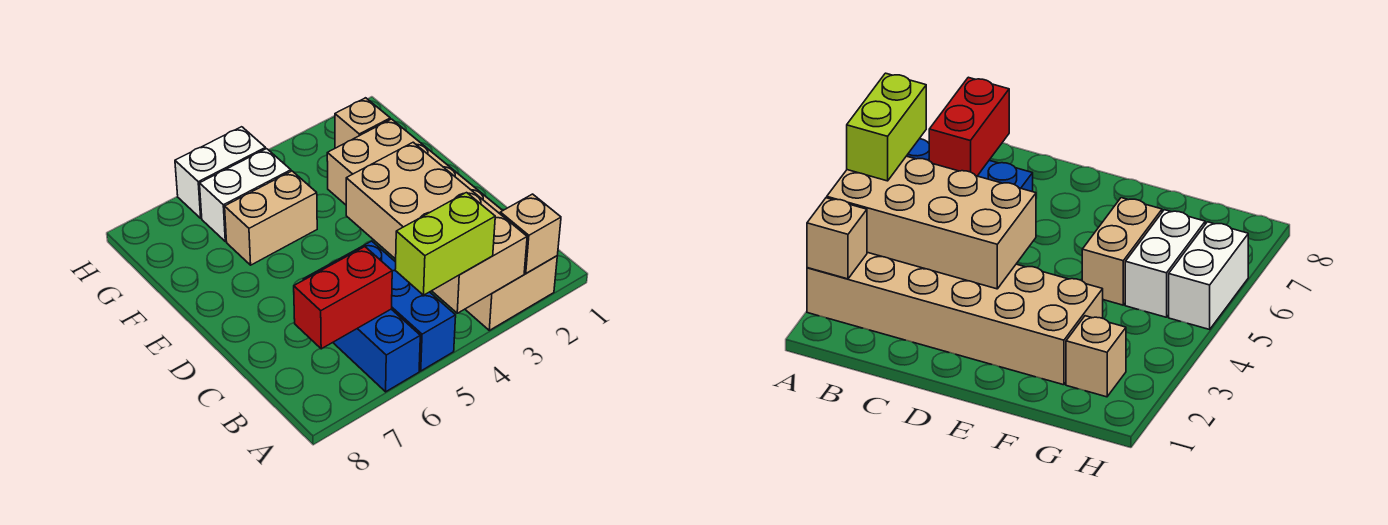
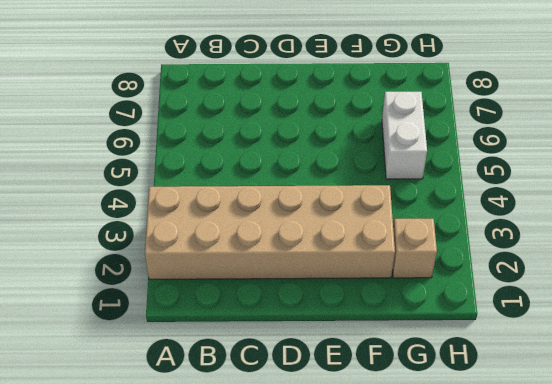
none -> blue 1x3 brick [339,241,456,371]
none -> blue 1x3 brick [303,260,420,392]

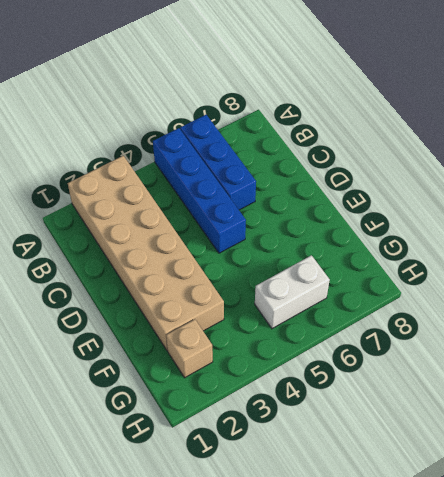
blue 1x4 brick [153,128,246,253] -> blue 1x3 brick [339,241,456,371]
none -> tan 1x2 brick [225,171,317,265]
none -> white 1x2 brick [175,127,266,218]

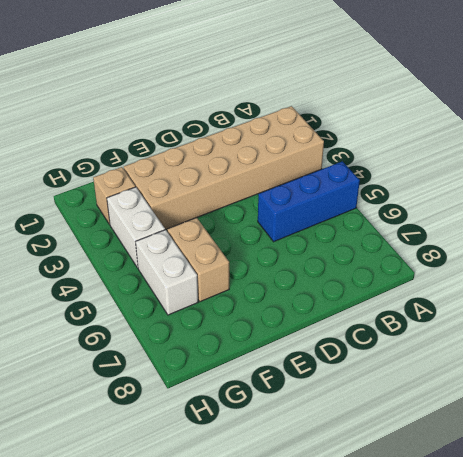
white 1x2 brick [107,187,165,268] -> white 1x2 brick moved to [175,127,266,218]
none -> blue 1x3 brick [303,260,420,392]
none -> tan 1x1 brick [500,194,561,273]

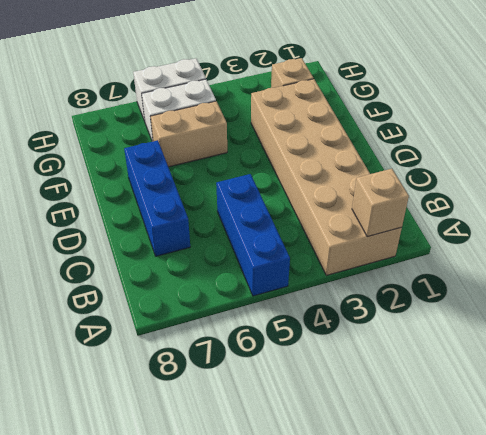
blue 1x3 brick [124,140,190,256] -> blue 1x3 brick moved to [303,260,420,392]
none -> tan 2x4 brick [346,142,527,313]
none -> red 1x2 brick [294,247,392,349]

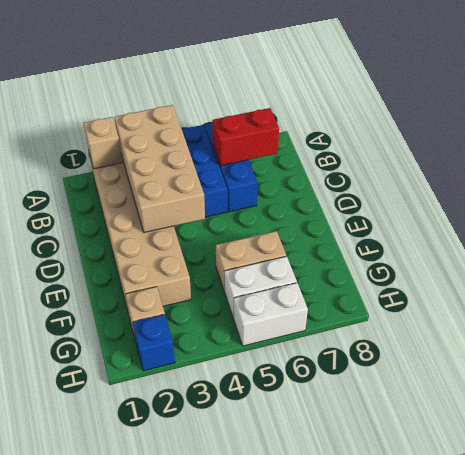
blue 1x1 brick [133,314,175,371] -> none
none -> lime 1x2 brick [395,193,495,295]

